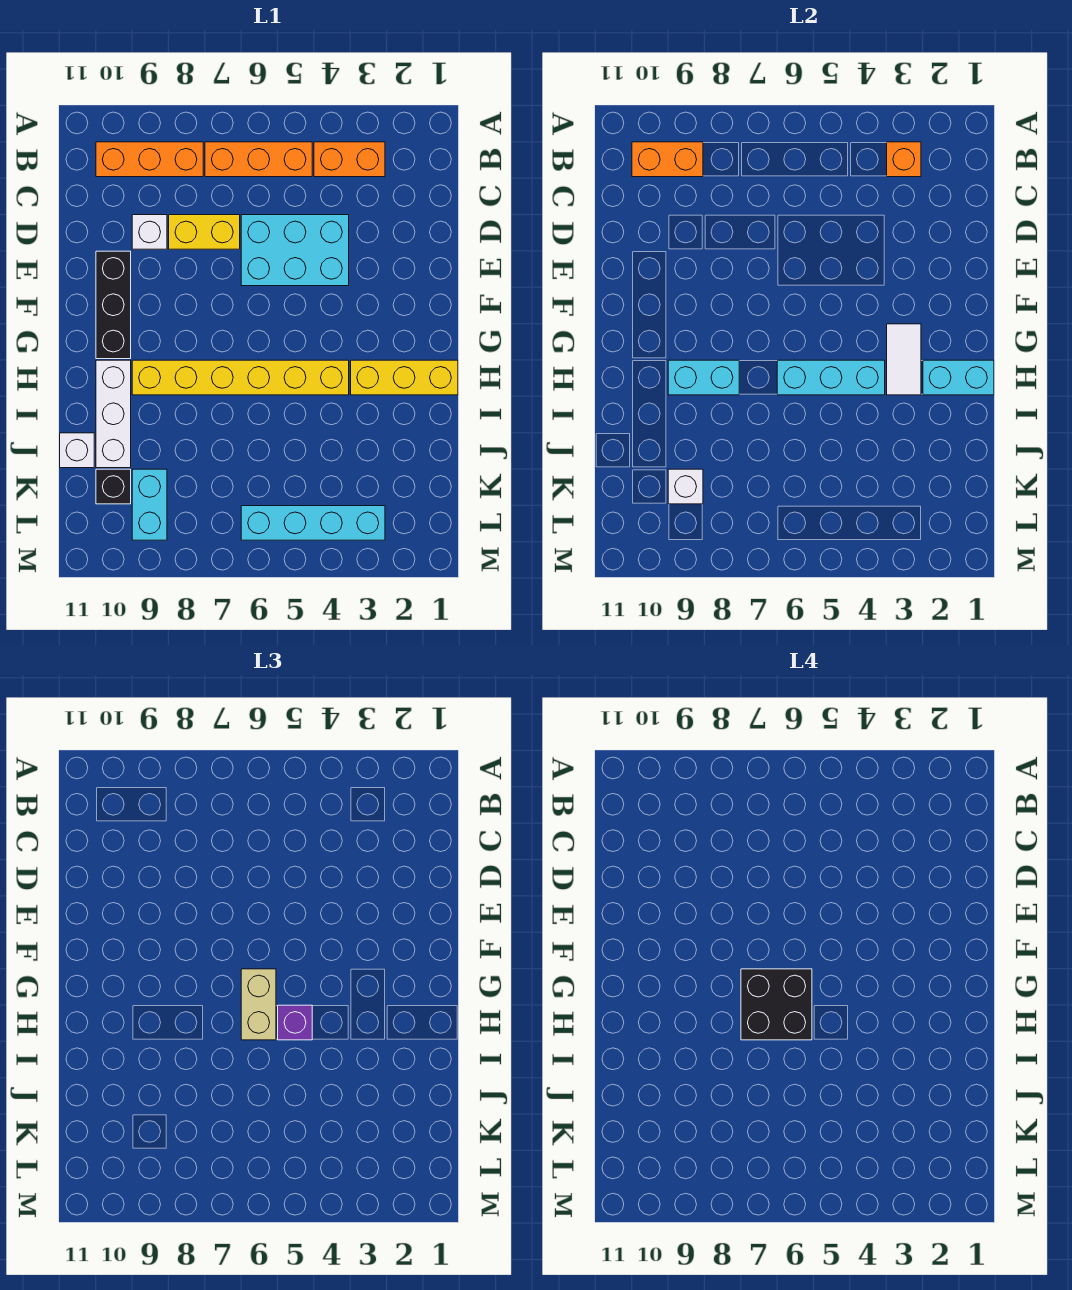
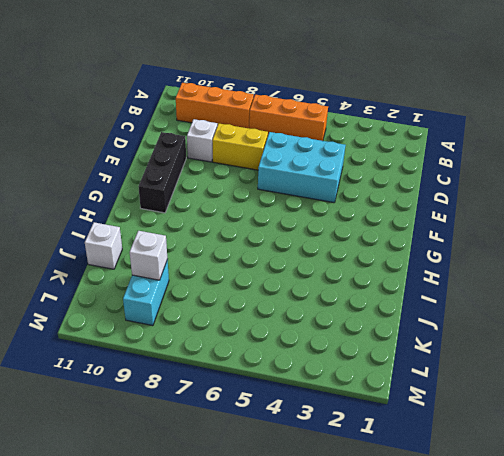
none -> orange 1x2 brick [314,142,385,177]
none -> yellow 1x3 brick [351,360,458,395]
none -> yellow 1x6 brick [132,360,349,395]

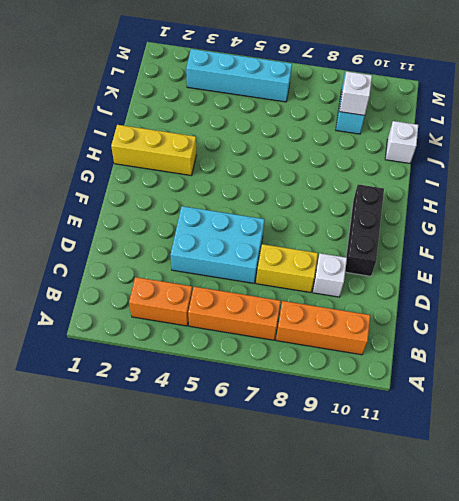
none -> yellow 1x6 brick [132,360,349,395]
none -> white 1x3 brick [96,360,131,468]
none -> black 1x1 brick [96,469,131,504]

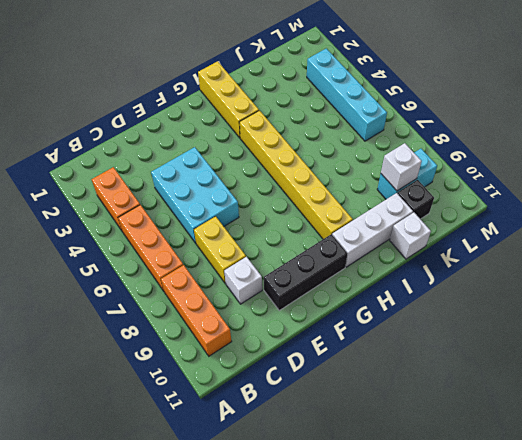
none -> orange 1x1 brick [887,142,921,177]
none -> orange 1x2 brick [632,142,703,177]
none -> white 1x2 tile [887,324,921,395]

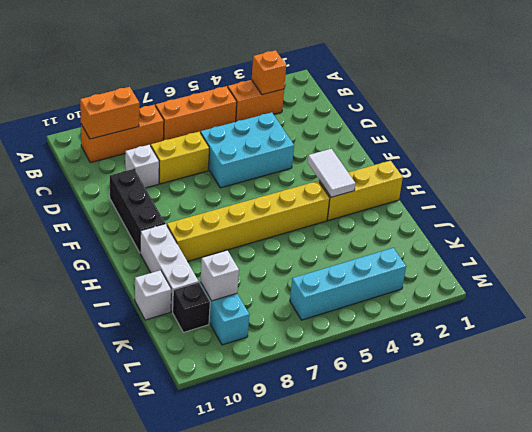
none -> cyan 1x2 brick [923,360,994,395]
none -> cyan 1x3 brick [777,360,885,395]
none -> cyan 1x2 brick [668,360,739,395]

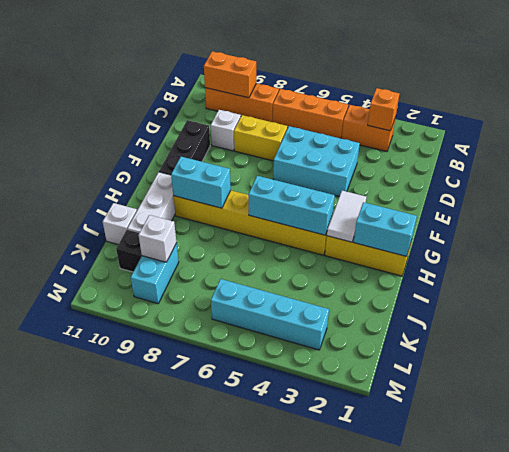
none -> tan 1x2 brick [241,969,276,1040]
none -> purple 1x1 brick [278,1005,312,1040]
none -> black 2x2 brick [741,969,812,1040]

